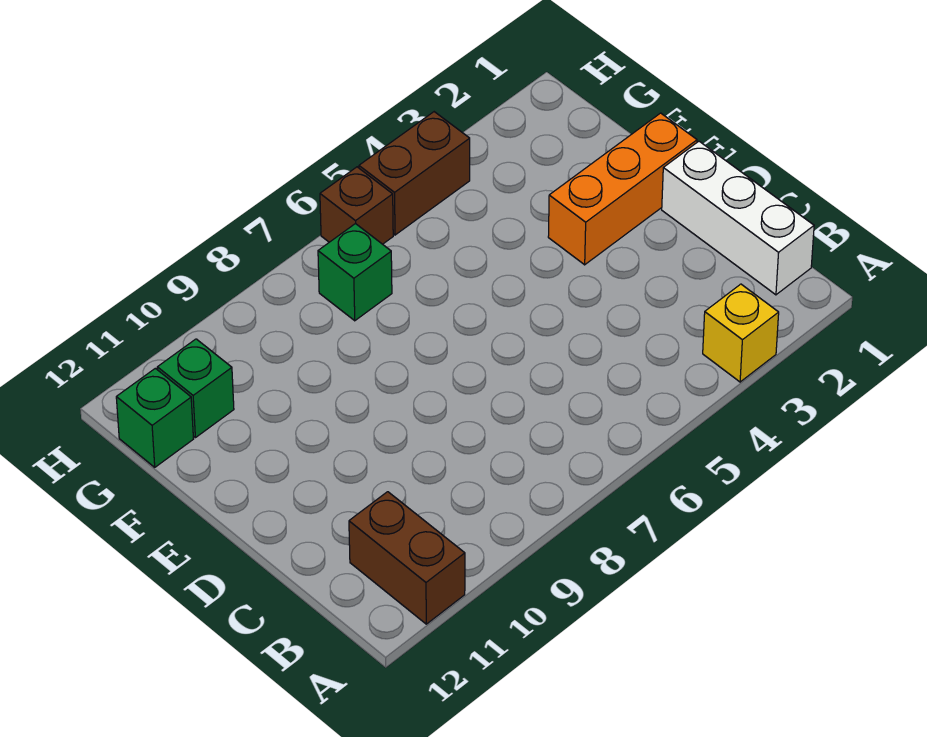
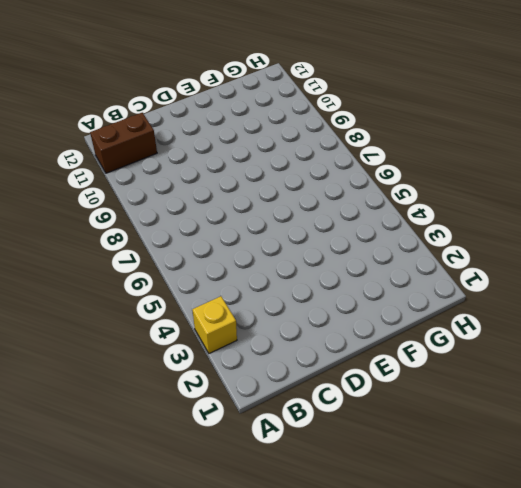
none -> white 1x3 brick [662,141,814,295]
none -> orange 1x3 brick [548,113,697,265]

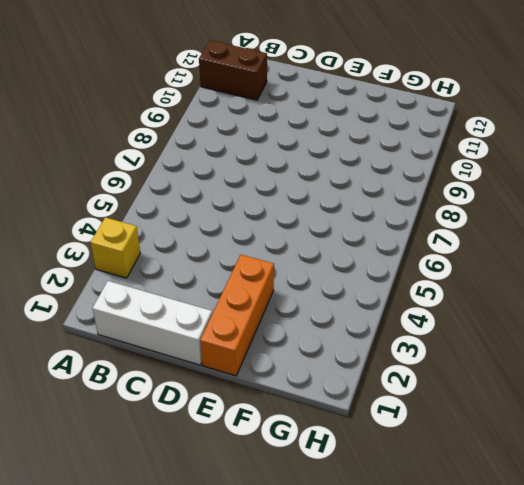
none -> green 1x1 brick [318,224,392,321]
none -> green 1x1 brick [157,339,234,438]

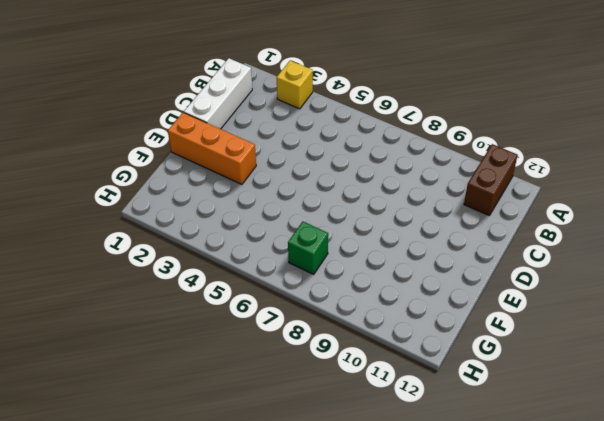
none -> green 1x1 brick [157,339,234,438]
none -> green 1x1 brick [116,368,193,467]

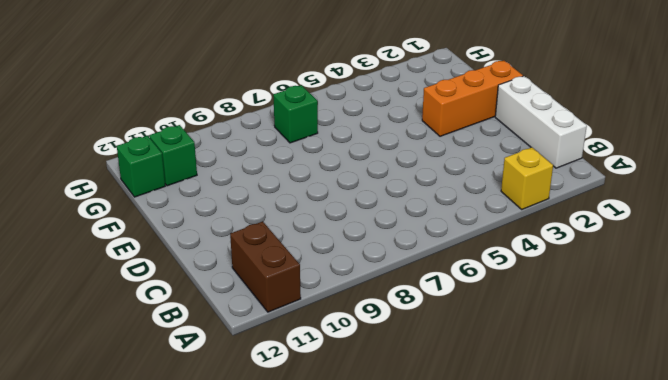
none -> brown 1x2 brick [359,112,470,235]
none -> brown 1x1 brick [320,167,393,244]

